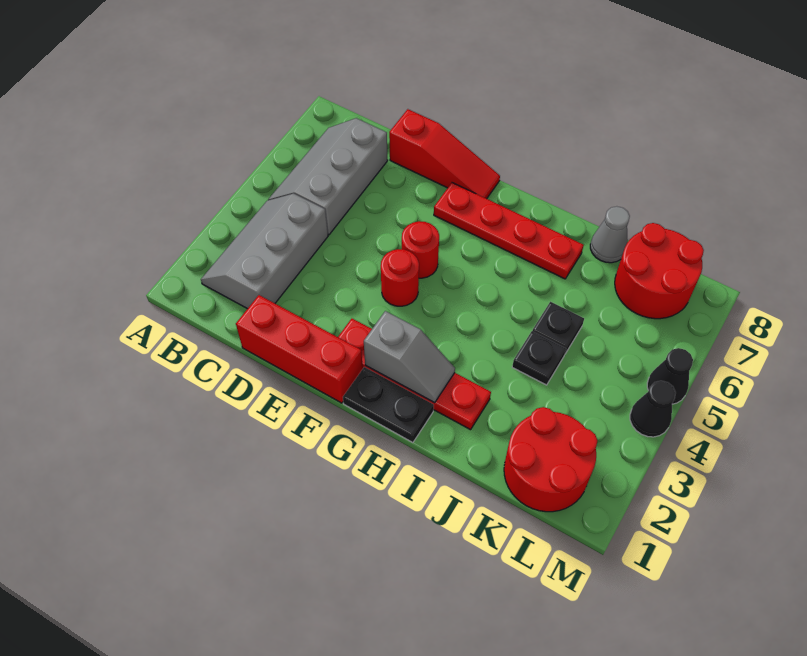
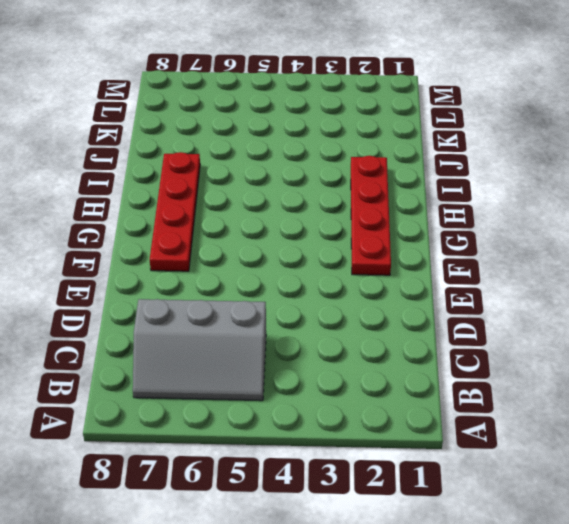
none -> grey 2x3 slope [201,194,328,309]
none -> red 1x3 brick [236,295,363,403]
none -> red 1x3 slope [389,109,500,199]

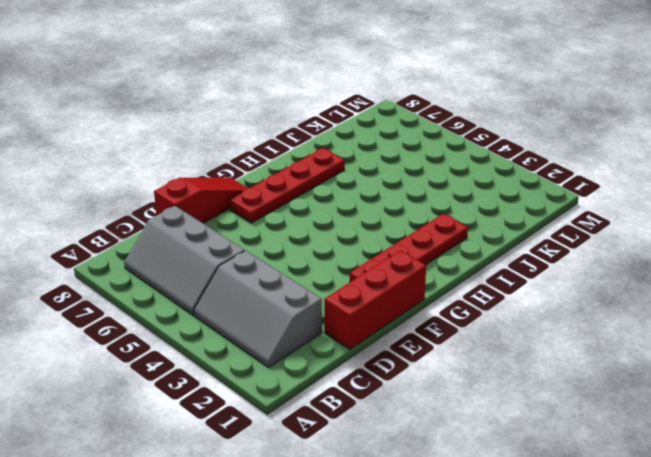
none -> red 1x1 round brick [381,249,419,306]
none -> red 1x1 round brick [402,221,439,278]
none -> black 1x2 plate [343,367,434,443]

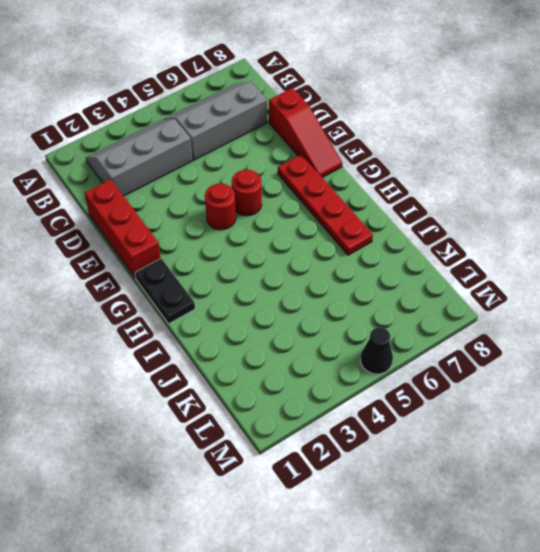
none -> red 1x4 plate [338,319,491,430]
none -> black 1x1 plate [512,331,566,385]
none -> black 1x1 plate [533,302,584,354]

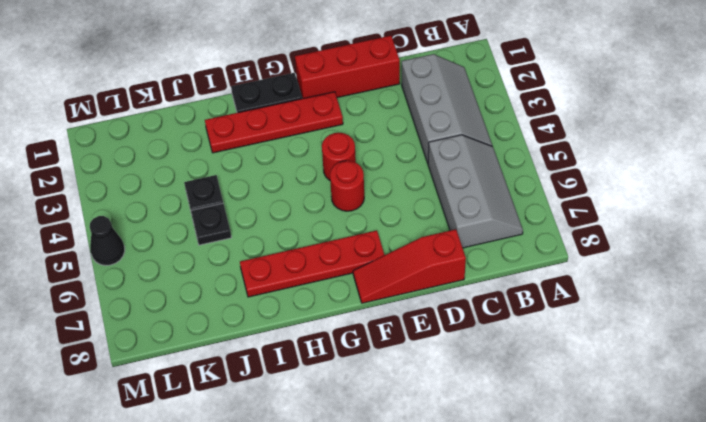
none -> grey 1x1 cone [590,206,630,263]
none -> red 2x2 round brick [504,407,597,512]
none -> red 2x2 round brick [615,223,704,319]

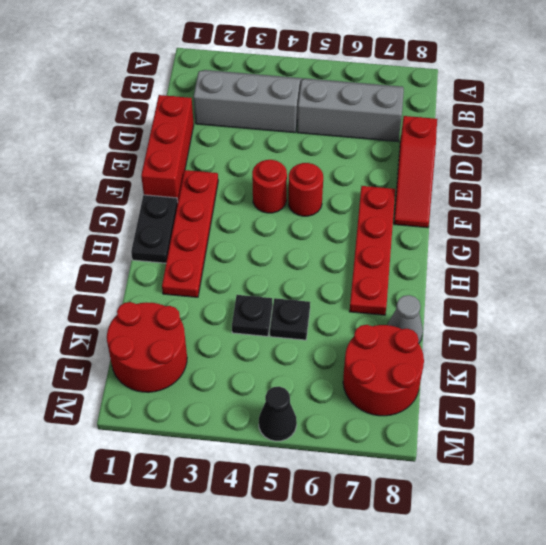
none -> black 1x1 cone [630,381,676,437]
none -> grey 1x2 slope [364,311,455,403]

